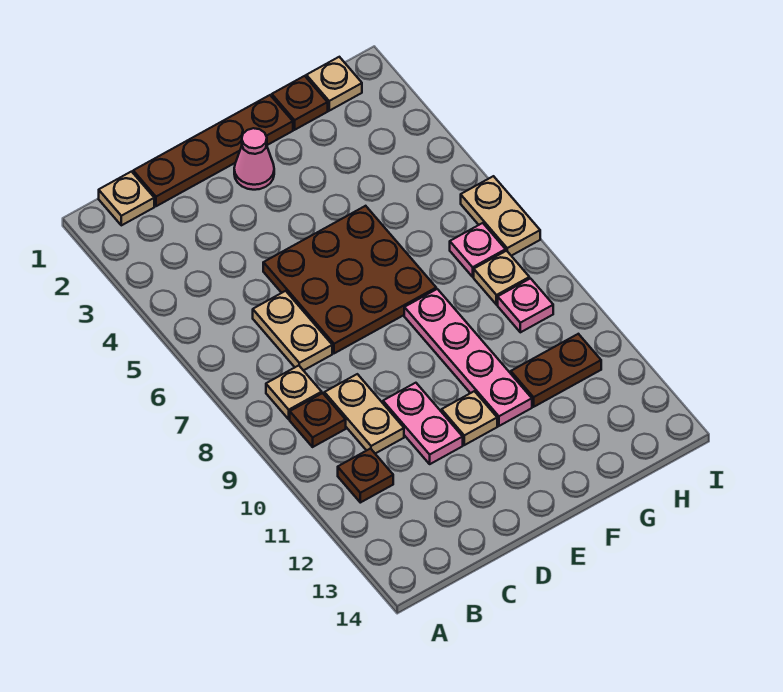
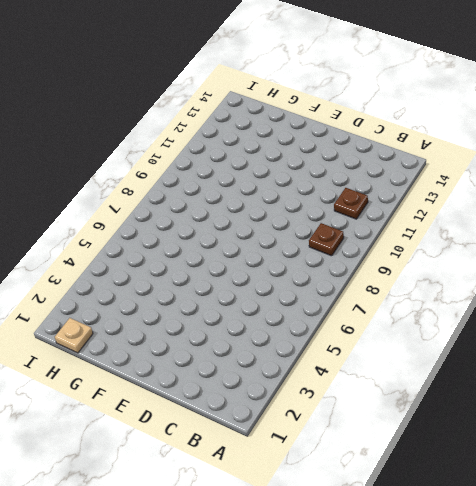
none -> tan 1x1 plate [99,172,154,225]
none -> tan 1x1 plate [266,365,322,419]
none -> brown 1x4 plate [133,95,293,206]

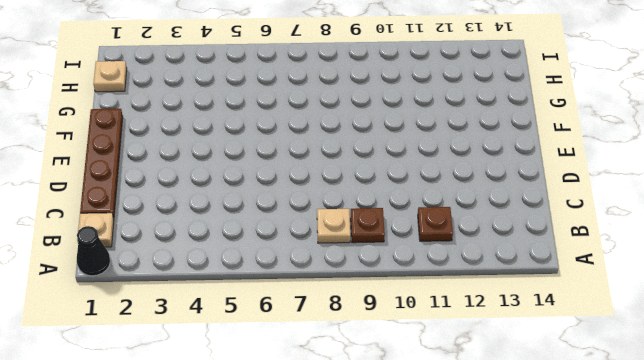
black 1x1 cone [77,226,110,276] -> none
none -> tan 1x2 plate [253,291,332,371]
none -> tan 1x2 plate [324,374,404,454]
none -> brown 3x3 plate [263,206,436,353]

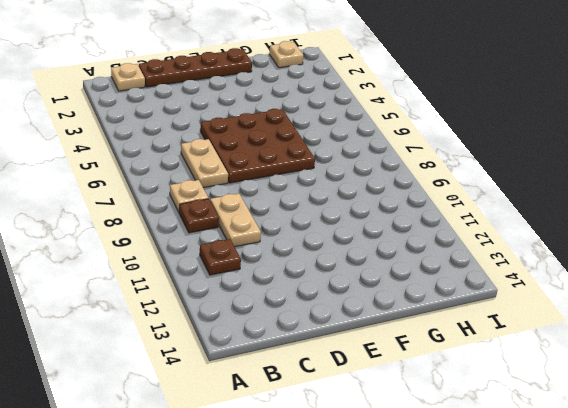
none -> pink 1x2 plate [383,383,463,464]
none -> pink 1x1 cone [234,128,274,190]
none -> tan 1x1 plate [442,391,497,445]

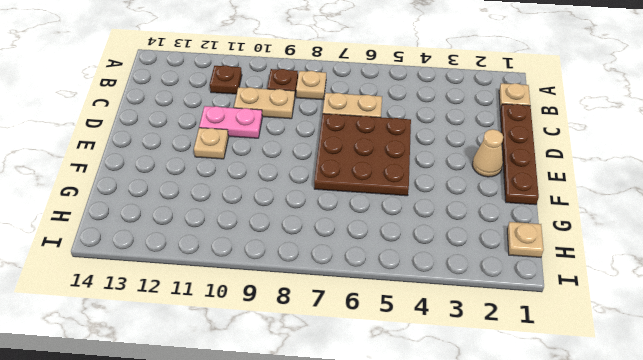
tan 1x1 cone [472,129,503,177] -> pink 1x1 cone [234,128,274,190]
none -> pink 1x4 plate [404,289,532,426]
none -> brown 1x1 plate [272,76,328,130]
none -> brown 1x2 plate [511,334,601,407]

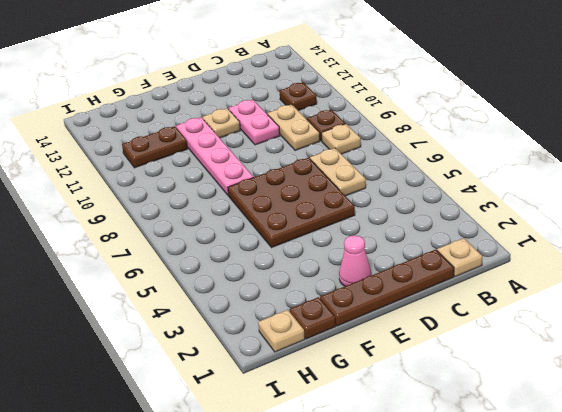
none -> pink 1x1 plate [450,223,506,277]
none -> tan 1x1 plate [474,251,529,305]
none -> pink 1x1 plate [498,279,553,332]

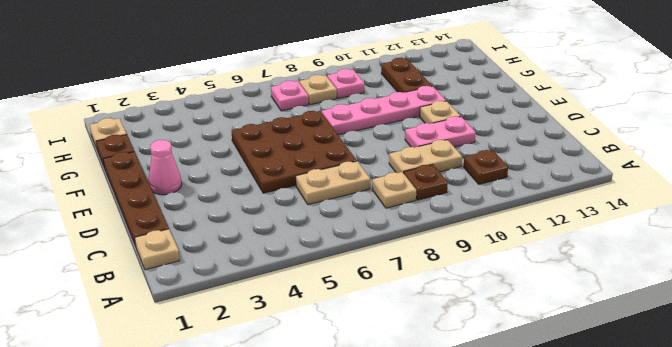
none -> tan 1x2 plate [461,176,540,256]

